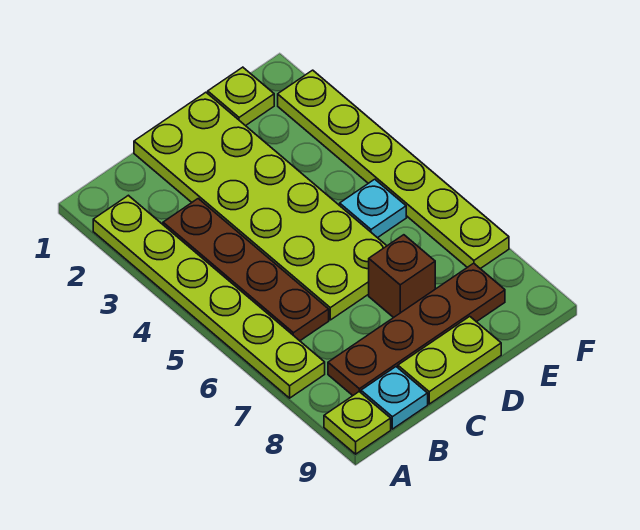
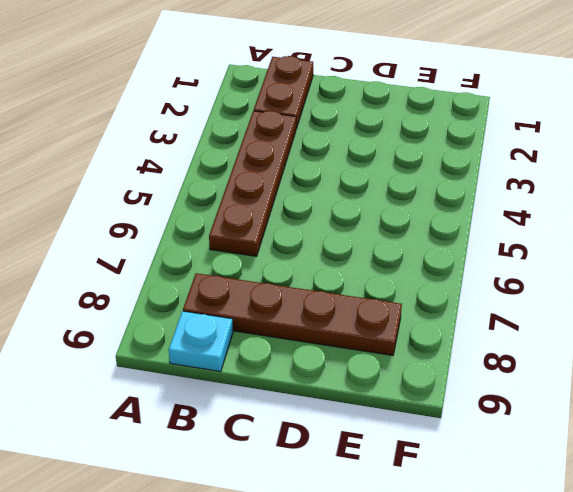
brown 1x2 plate [254,56,313,129] -> none
none -> lime 1x6 plate [93,195,325,398]
none -> lime 1x1 plate [324,392,391,454]

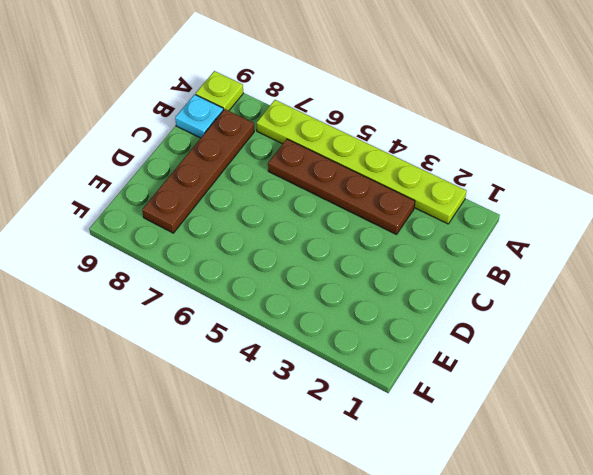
none -> lime 2x6 plate [134,92,387,320]
none -> lime 1x2 plate [398,316,501,404]

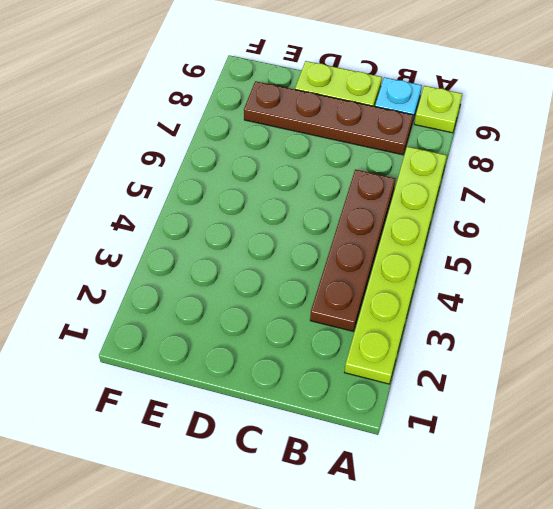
none -> lime 2x6 plate [134,92,387,320]
none -> brown 1x1 brick [369,235,435,318]

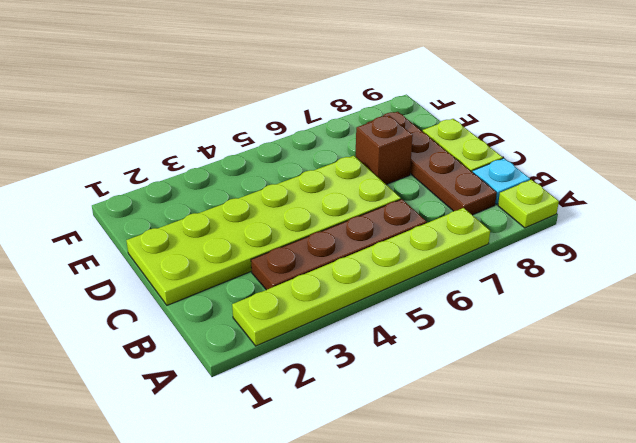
none -> lime 1x1 plate [208,67,274,126]
none -> cyan 1x1 plate [340,179,406,238]

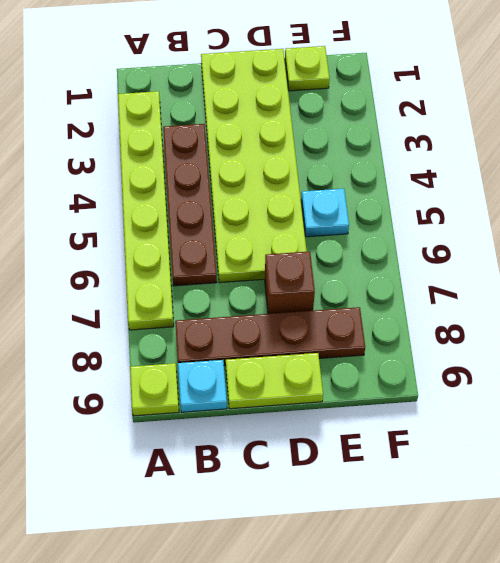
none -> lime 1x6 plate [278,70,509,269]

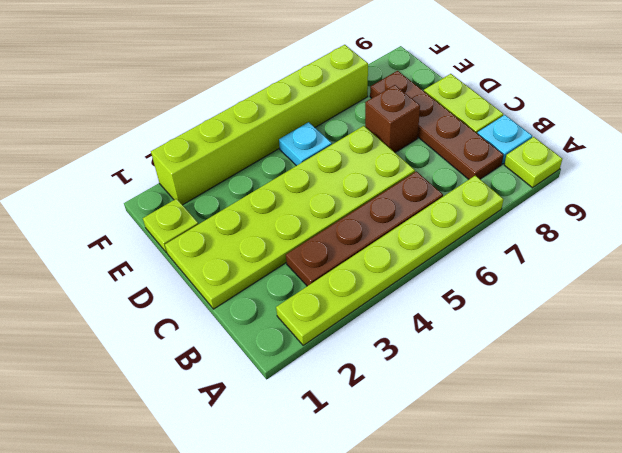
lime 1x6 brick [151,45,368,205] -> lime 1x6 plate [278,70,509,269]

